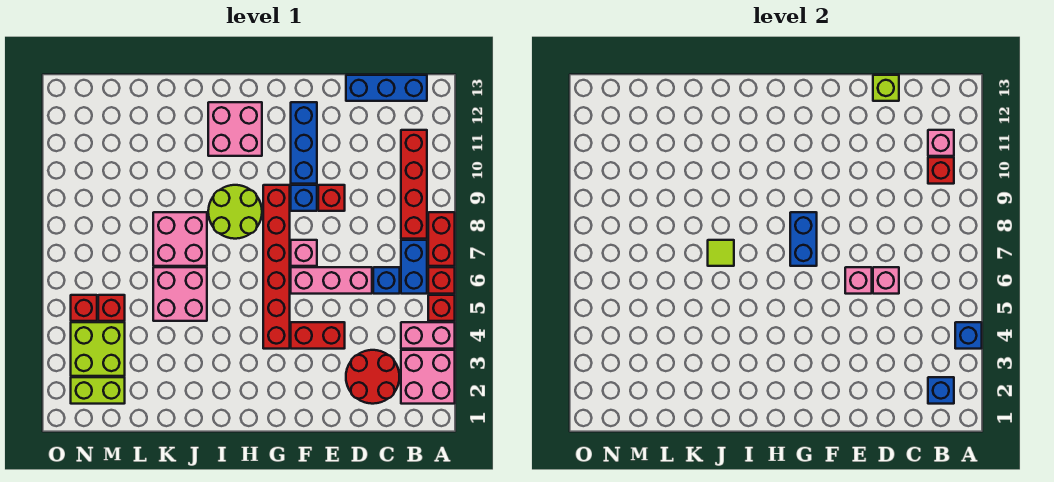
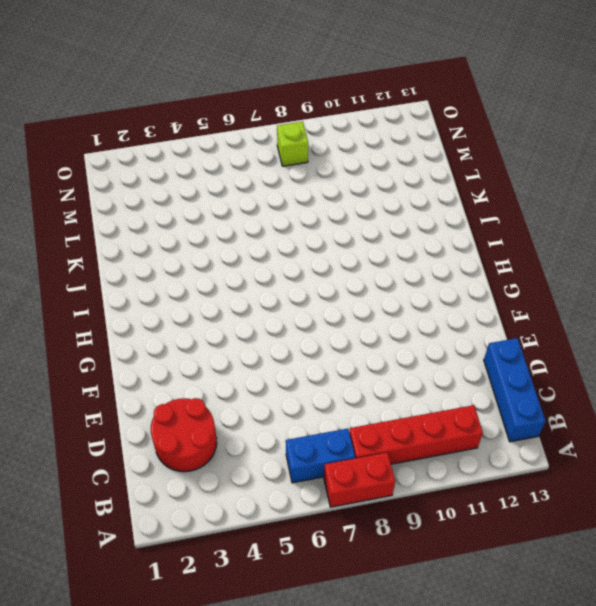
lime 1x1 brick [277,122,308,166] -> lime 1x1 brick moved to [873,75,899,101]
none -> pink 2x2 brick [401,350,455,404]
none -> pink 1x2 brick [401,322,455,349]
none -> red 1x1 brick [428,295,455,321]
none -> red 1x1 brick [428,267,455,294]

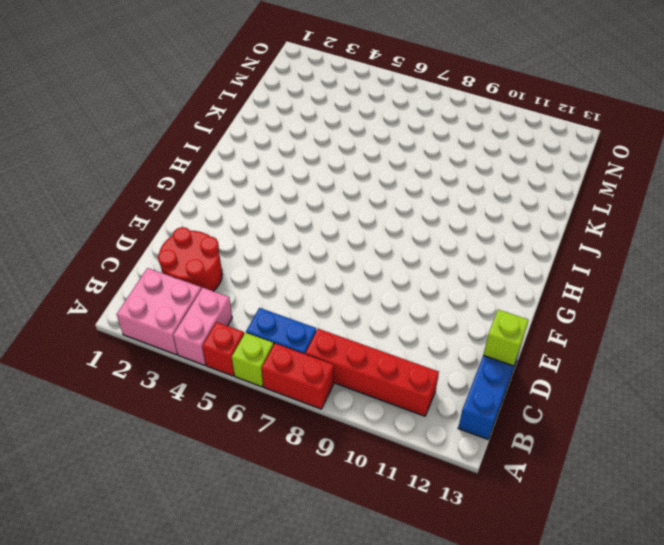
lime 1x1 brick [232,333,274,387] -> red 1x1 brick [428,267,455,294]
none -> blue 1x1 brick [373,267,400,294]
none -> pink 1x3 brick [291,267,372,294]
none -> red 1x2 brick [291,322,345,349]
none -> red 1x1 brick [318,185,345,211]

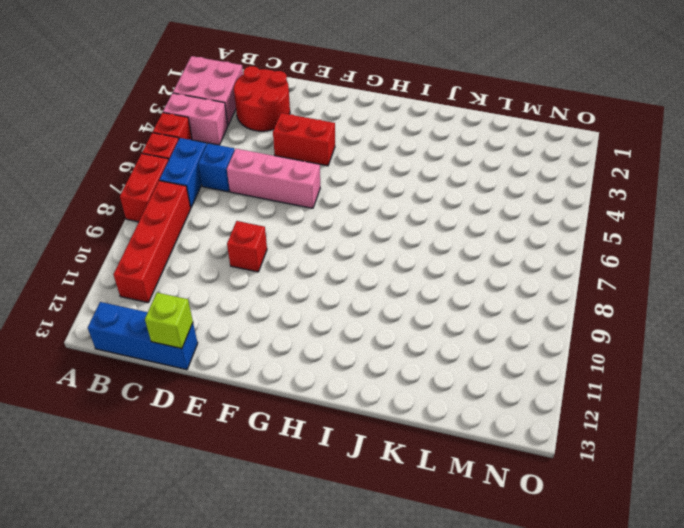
none -> pink 1x1 brick [291,240,317,266]
none -> blue 1x1 brick [291,185,317,211]
none -> blue 1x3 brick [291,102,317,184]
none -> red 1x6 brick [263,185,290,349]

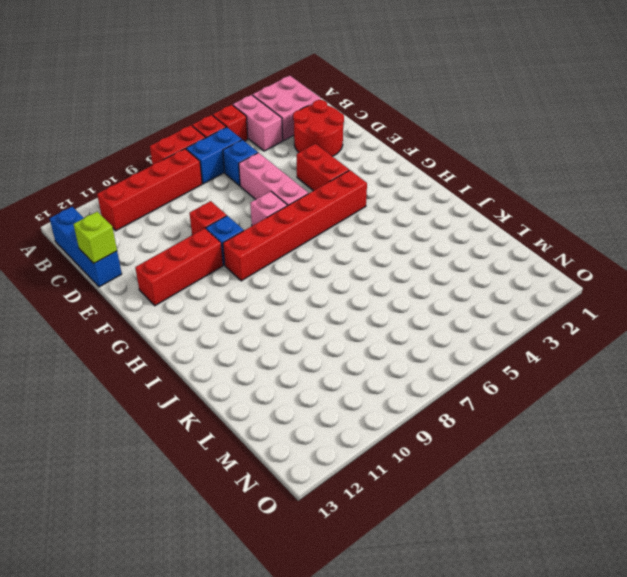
red 1x3 brick [135,228,223,306] -> blue 1x3 brick [291,102,317,184]
none -> lime 2x2 round brick [208,185,262,239]
none -> pink 2x2 brick [208,102,262,156]
none -> pink 2x2 brick [153,267,207,321]
none -> pink 2x2 brick [153,212,207,266]

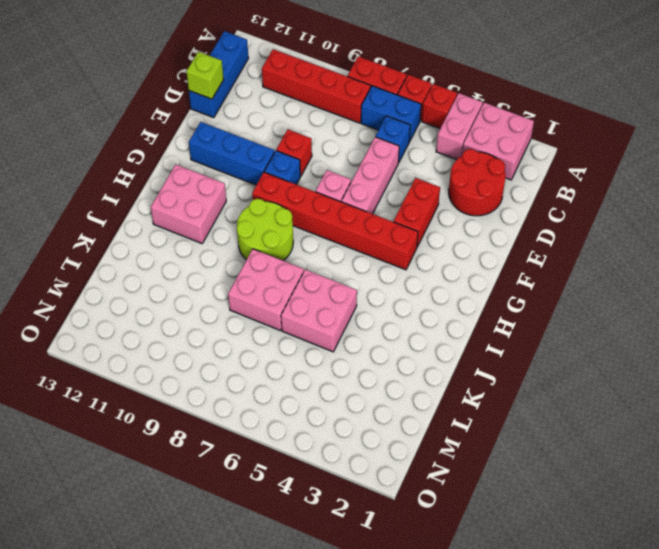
none -> lime 1x2 brick [71,377,125,404]
none -> lime 2x2 brick [71,322,125,376]
none -> red 1x1 brick [98,295,125,321]
none -> red 1x1 brick [71,295,97,321]

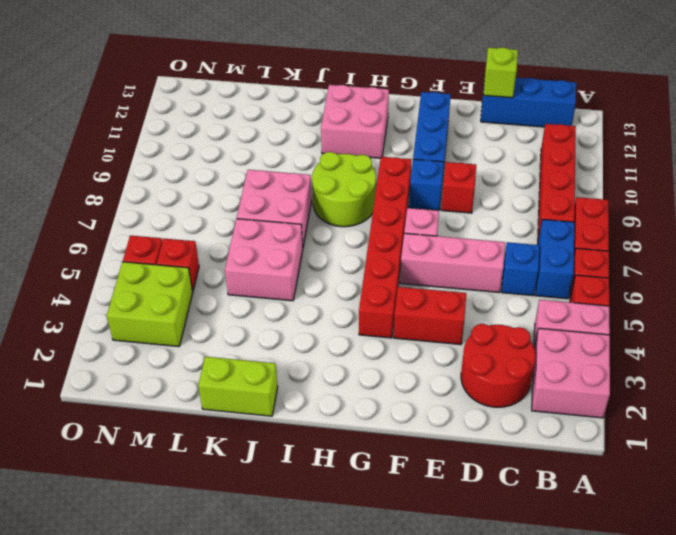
lime 1x2 brick [198,357,278,416] -> lime 1x2 brick moved to [71,377,125,404]
none -> blue 1x1 brick [955,322,982,349]
none -> blue 1x1 brick [928,377,954,404]
none -> red 1x1 brick [928,157,954,184]
none -> pink 1x1 brick [928,130,954,156]

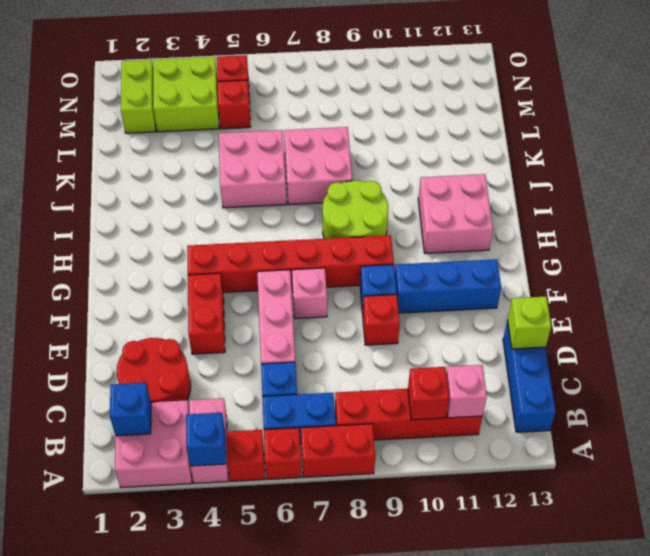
none -> pink 1x1 brick [873,267,899,294]
none -> pink 1x1 brick [845,267,872,294]
none -> blue 1x2 brick [790,212,817,266]
none -> lime 1x1 tile [708,240,734,266]

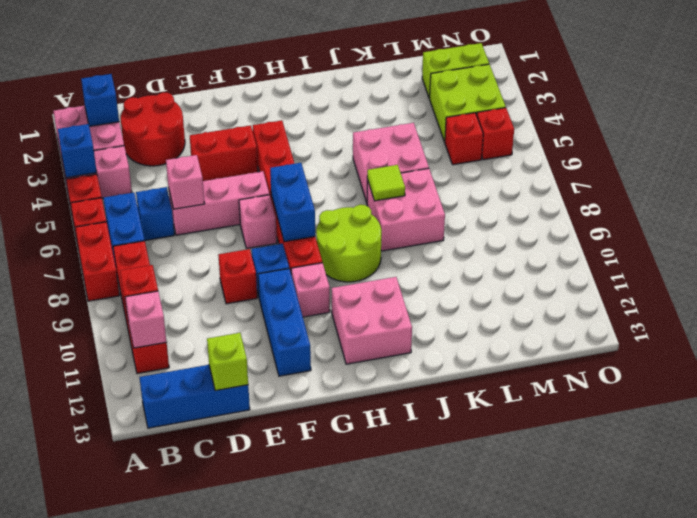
pink 1x1 brick [291,263,330,317] -> pink 1x1 brick moved to [845,267,872,294]

